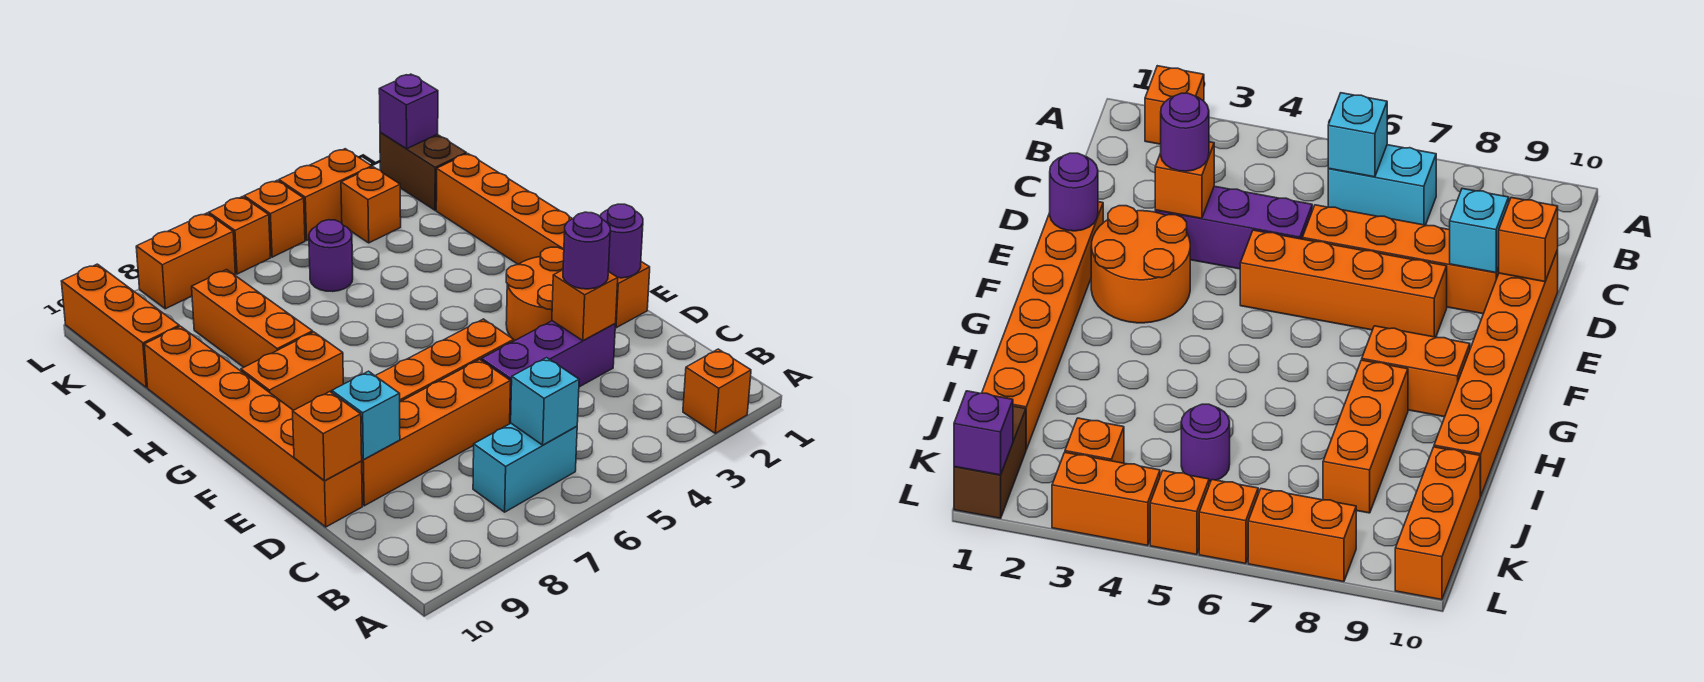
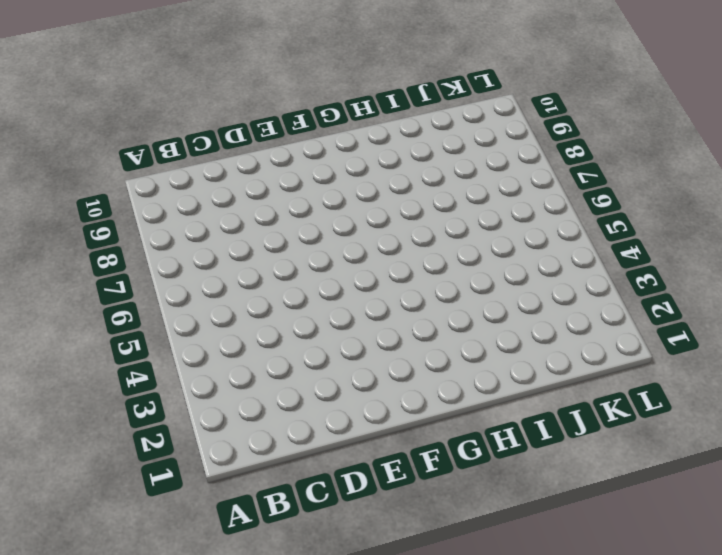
none -> orange 1x1 brick [683,349,751,433]
none -> cyan 1x2 brick [473,423,577,512]
none -> purple 1x3 brick [481,321,615,423]

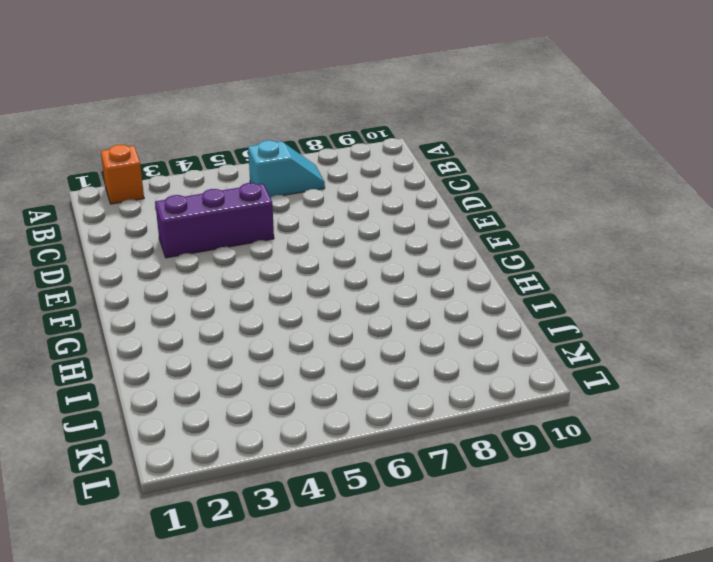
cyan 1x2 slope [248,140,325,198] -> cyan 1x2 brick [473,423,577,512]
none -> orange 1x4 brick [361,359,511,506]
none -> orange 1x6 brick [144,326,362,527]
none -> orange 1x6 brick [436,154,650,328]

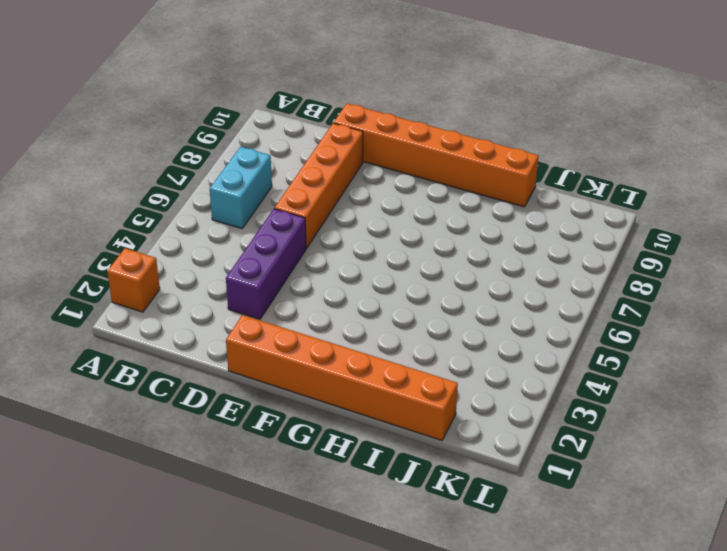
none -> orange 2x2 round brick [506,247,564,341]
none -> orange 1x4 brick [376,319,514,402]
none -> orange 1x2 brick [241,332,343,410]

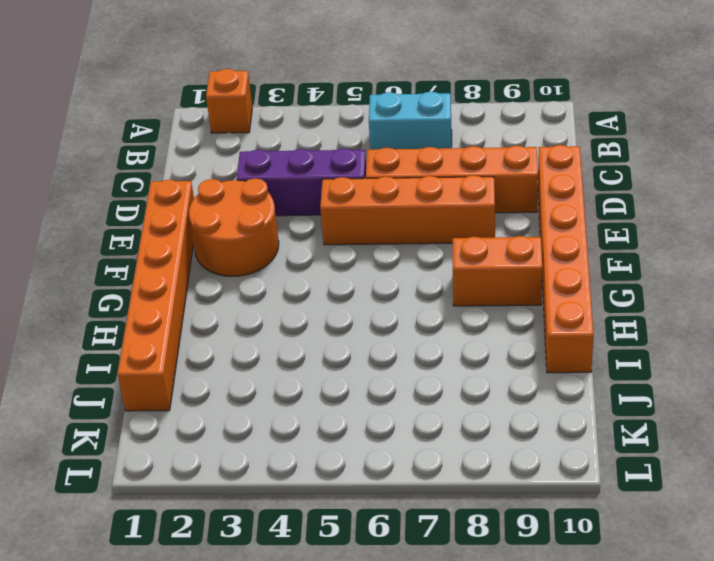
none -> orange 1x3 brick [192,270,313,367]
none -> purple 1x1 round brick [309,220,353,292]
none -> orange 1x3 brick [61,264,179,387]

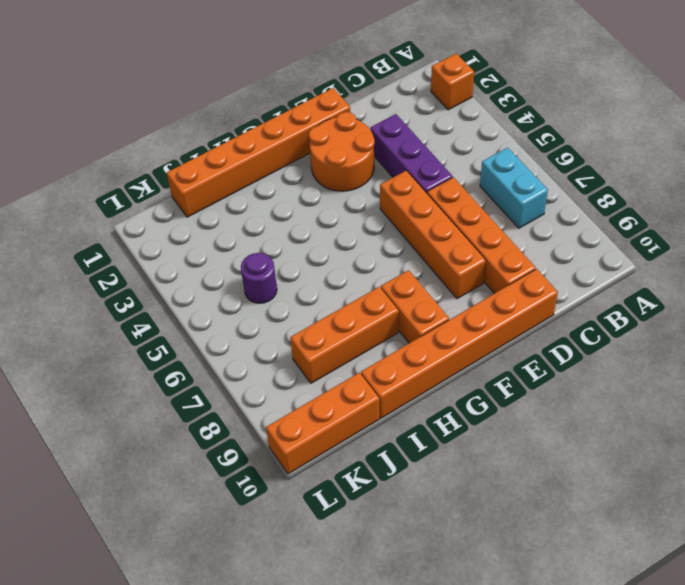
none -> brown 1x2 brick [380,132,466,210]
none -> orange 1x1 brick [341,167,401,243]
none -> orange 1x2 brick [279,149,372,240]

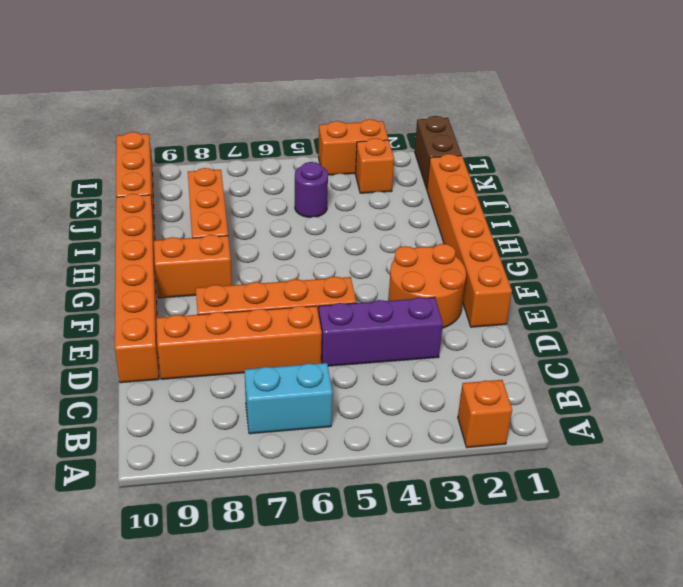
none -> orange 1x1 brick [244,180,305,257]
none -> orange 1x1 brick [209,197,271,274]
none -> orange 1x2 brick [136,213,235,309]

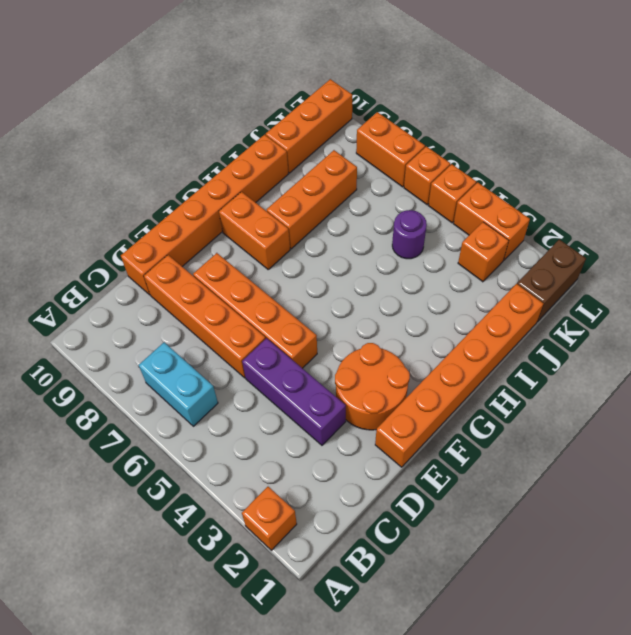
none -> cyan 1x1 brick [511,358,579,445]
none -> orange 1x1 brick [552,270,618,341]
none -> cyan 1x1 brick [332,371,400,460]

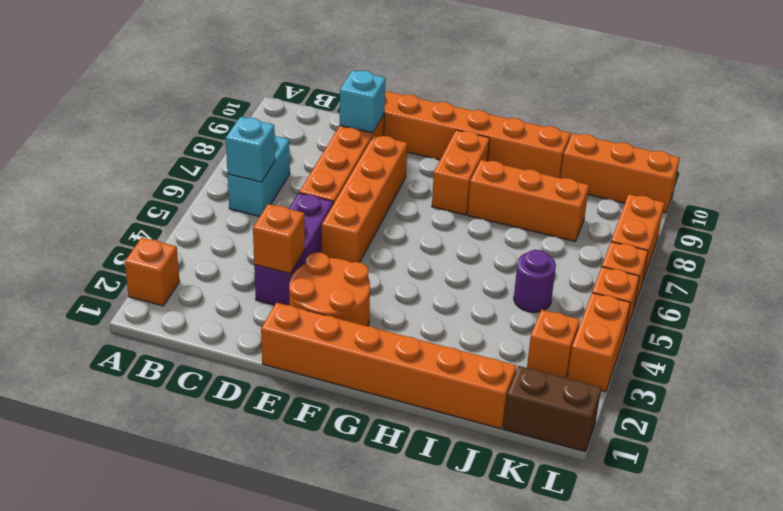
none -> orange 1x1 brick [293,392,362,481]
none -> purple 1x1 round brick [600,204,643,278]
none -> purple 1x1 brick [379,74,438,149]

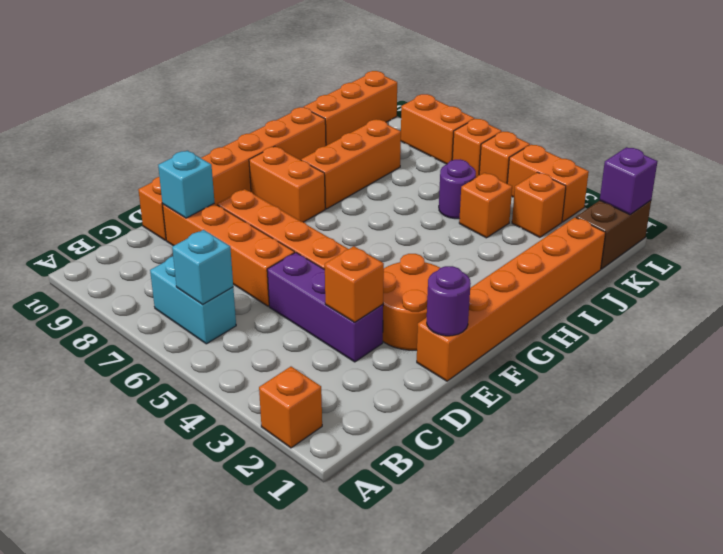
orange 1x1 brick [459,173,512,238] -> orange 1x1 brick moved to [293,392,362,481]
none -> purple 1x1 round brick [563,212,610,289]

